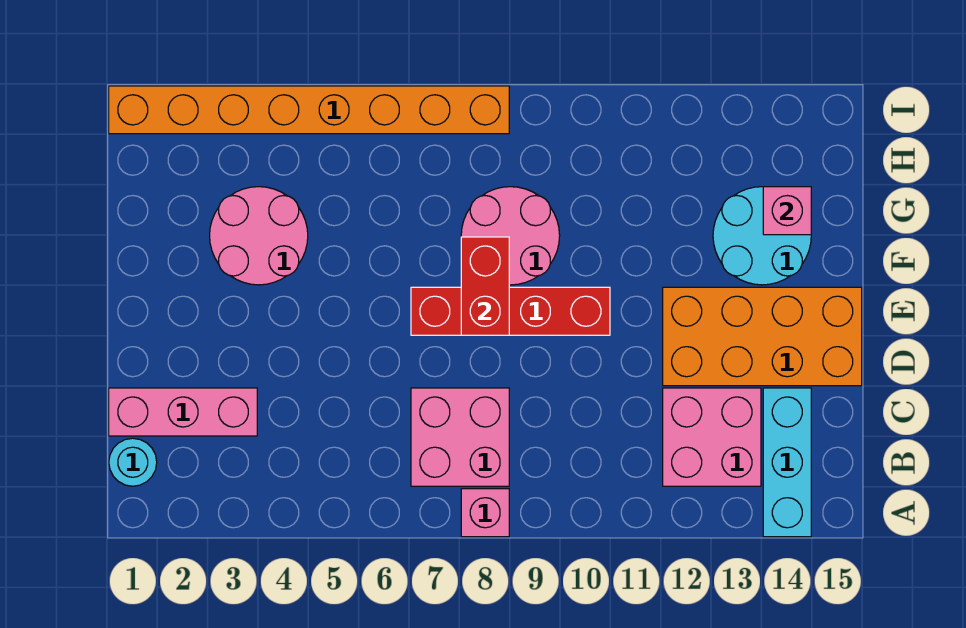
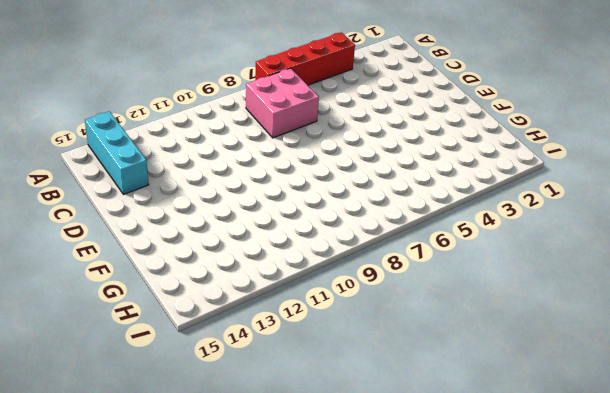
red 1x4 brick [255,32,355,85] -> red 1x4 brick moved to [411,287,610,335]
none -> pink 1x1 brick [461,489,509,537]
none -> cyan 1x1 round brick [109,438,157,486]
none -> pink 2x2 brick [663,388,761,486]

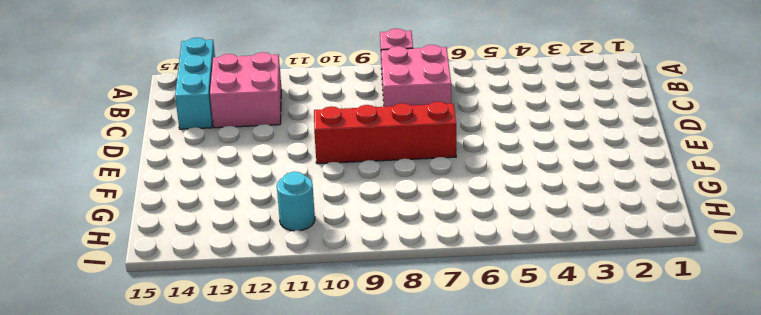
cyan 1x1 round brick [277,172,315,231] -> cyan 1x1 round brick moved to [109,438,157,486]
none -> pink 1x3 brick [109,388,257,436]
none -> orange 2x4 brick [663,287,862,386]
none -> pink 2x2 round brick [210,187,308,285]

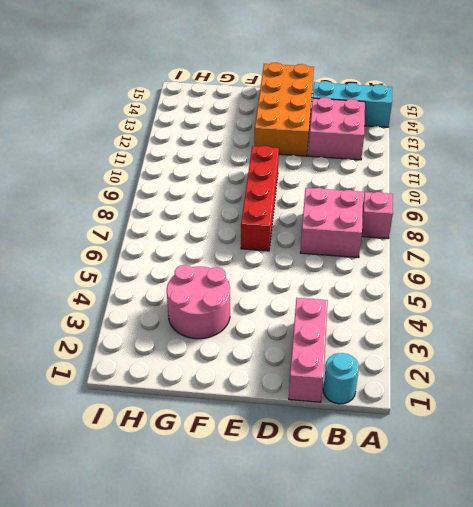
none -> pink 2x2 round brick [461,187,560,285]
none -> cyan 2x2 round brick [713,187,811,285]
none -> orange 1x8 brick [109,86,509,134]

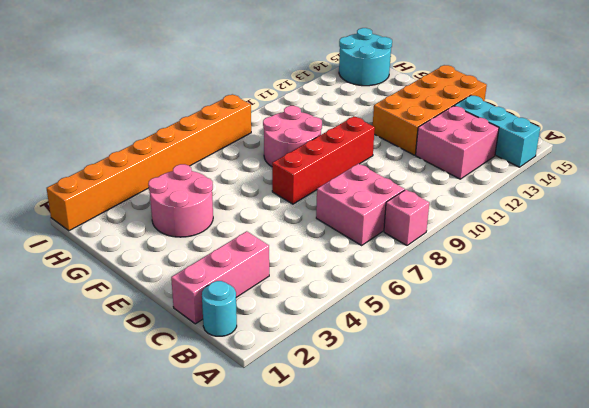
cyan 2x2 round brick [339,28,392,86] -> cyan 2x2 round brick moved to [713,187,811,285]
none -> red 1x2 brick [461,237,509,335]
none -> pink 1x1 brick [763,187,811,235]

